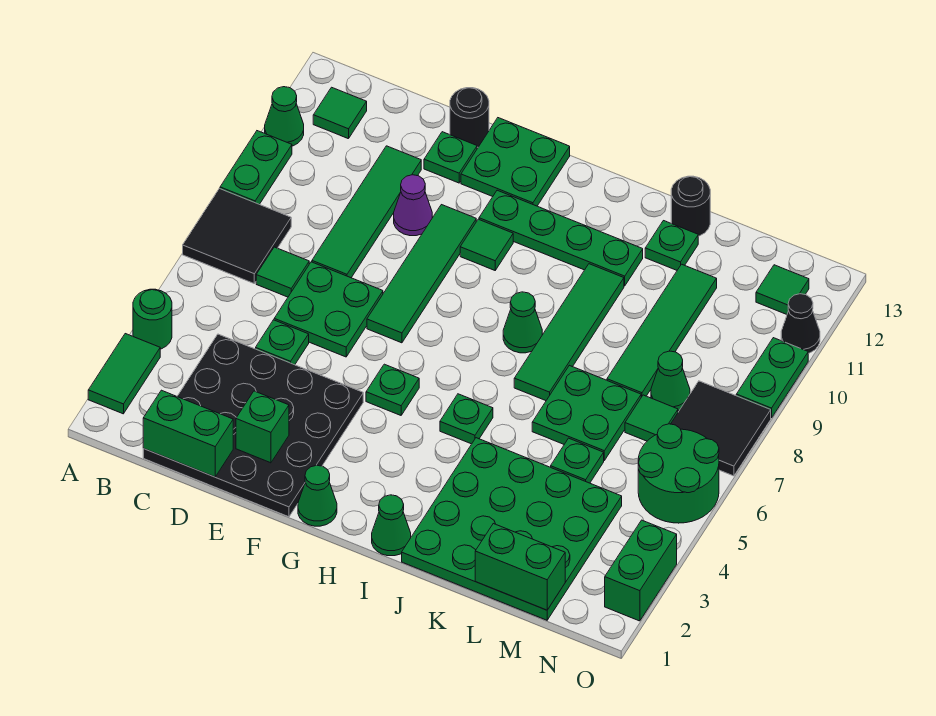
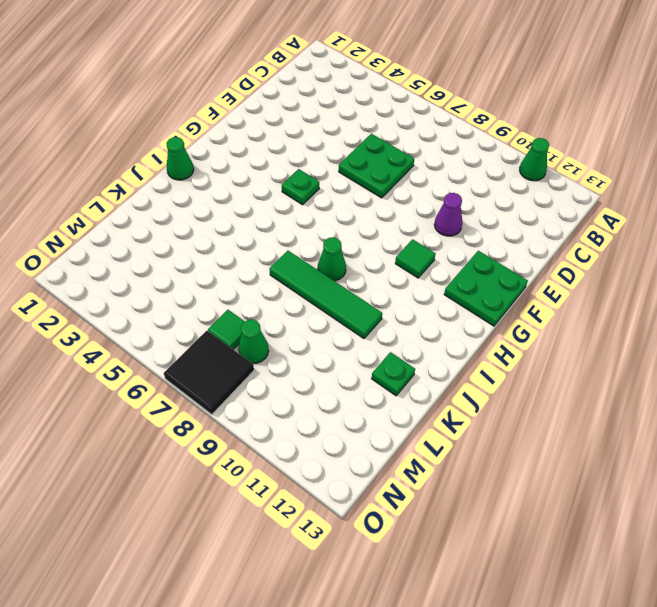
none -> green 1x2 tile [88,334,160,414]
none -> green 1x1 round brick [133,289,172,349]
none -> black 2x2 tile [183,188,291,283]
none -> green 1x2 plate [220,131,292,204]

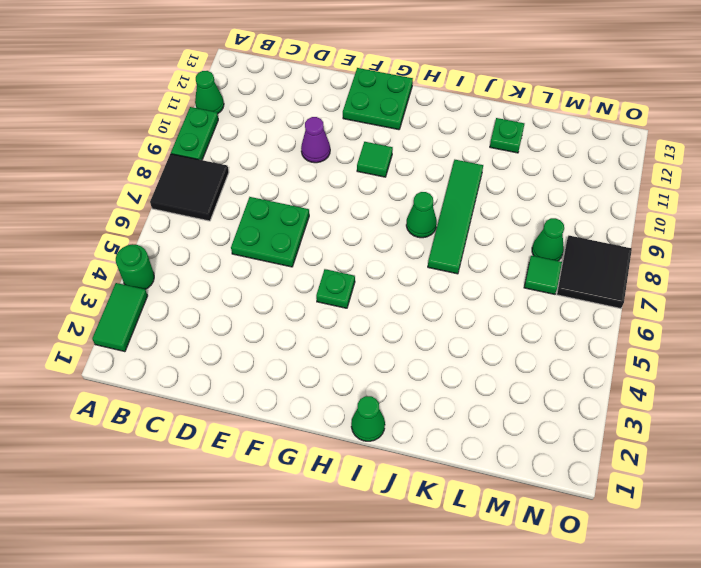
none -> green 1x1 tile [313,87,367,139]
none -> black 4x4 plate [143,334,363,517]
none -> green 1x1 tile [256,247,309,297]
none -> green 1x1 plate [256,320,309,365]

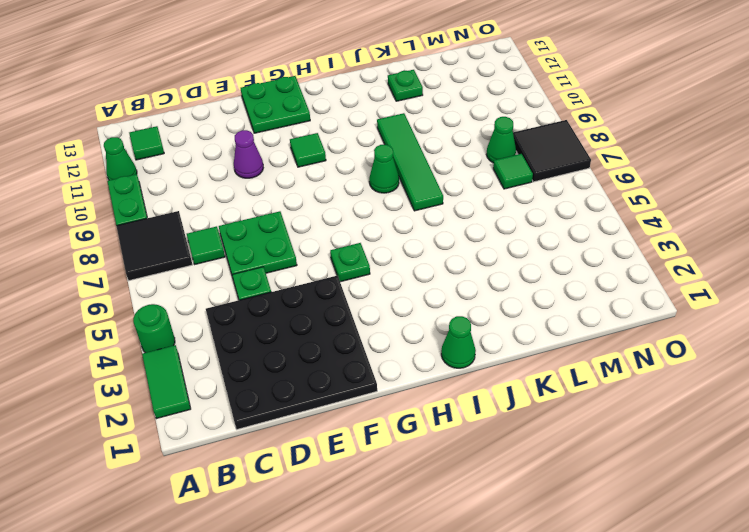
none -> green 1x4 tile [312,146,421,278]
none -> green 1x1 plate [424,132,477,183]
none -> black 1x1 round brick [450,88,489,147]
none -> green 1x4 tile [367,205,476,343]

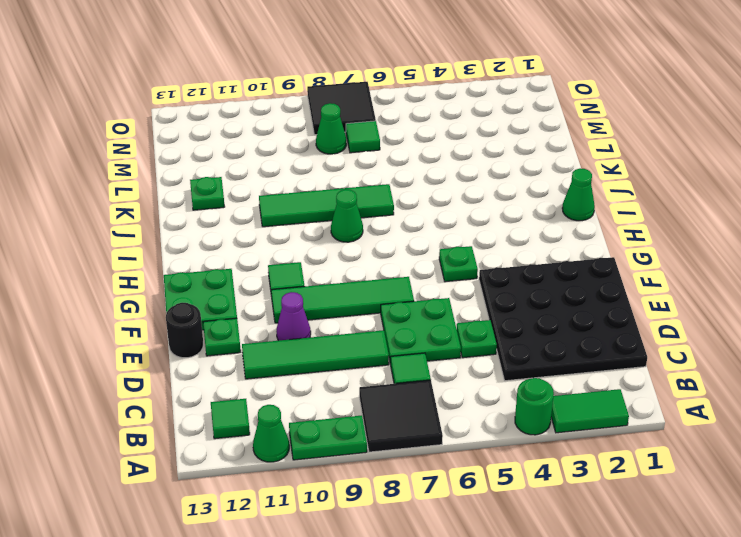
none -> green 1x1 cone [298,465,337,526]
none -> green 1x4 plate [479,190,643,286]
none -> green 1x1 plate [440,394,493,444]
none -> green 4x4 plate [402,438,622,620]

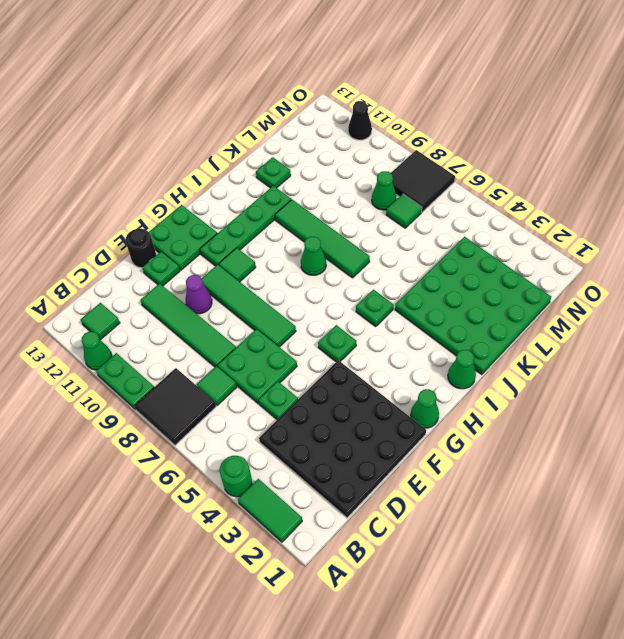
none -> green 2x2 plate [532,365,641,460]
none -> black 1x1 round brick [671,176,710,236]
none -> green 1x1 plate [551,438,604,483]
none -> green 1x4 tile [607,264,717,397]

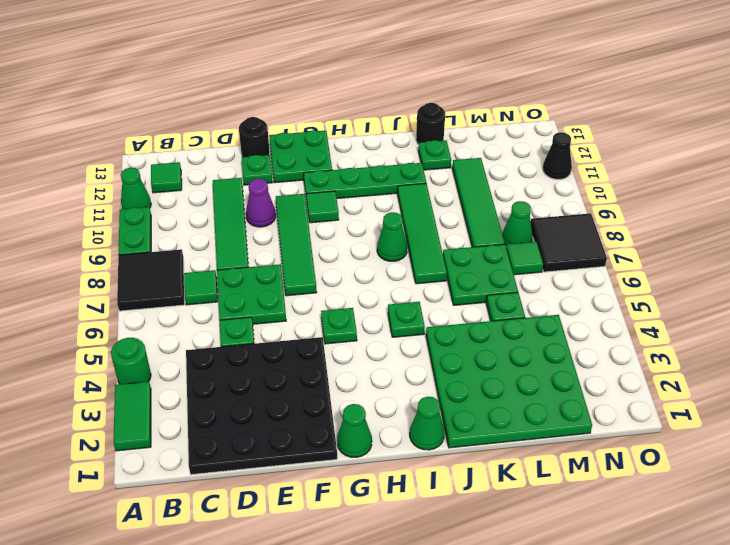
none -> green 2x2 round brick [638,424,719,523]
none -> green 1x1 tile [756,265,809,314]
none -> green 1x2 brick [605,520,677,621]
none -> green 1x2 plate [736,338,808,418]

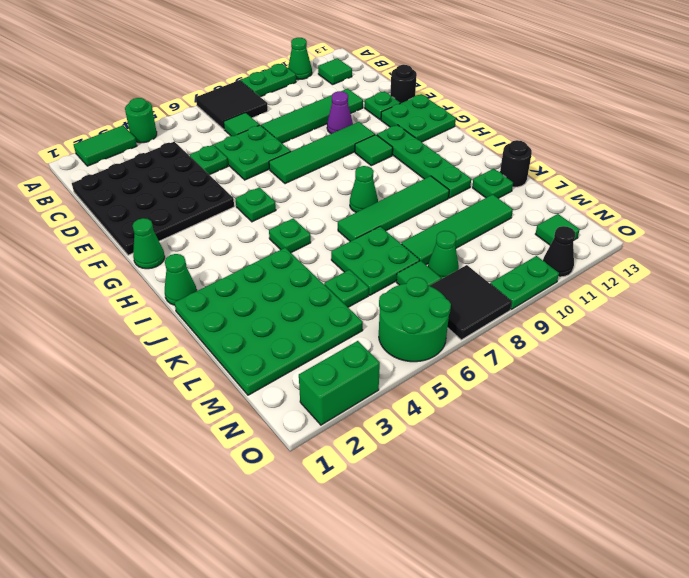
none -> green 1x2 brick [143,390,233,477]
none -> green 1x1 brick [236,391,289,463]
none -> green 1x2 brick [475,524,565,610]

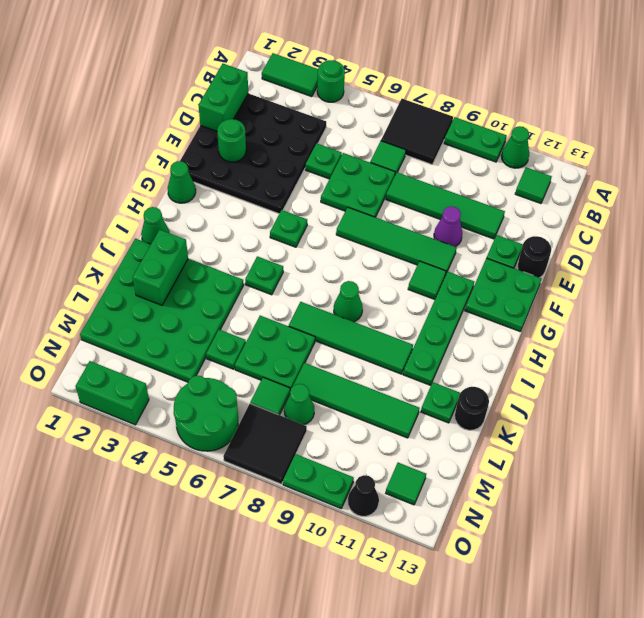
green 1x1 round brick [217,119,246,162] -> green 1x1 brick [236,391,289,463]
green 1x2 brick [133,230,188,305] -> green 1x2 brick moved to [475,524,565,610]

